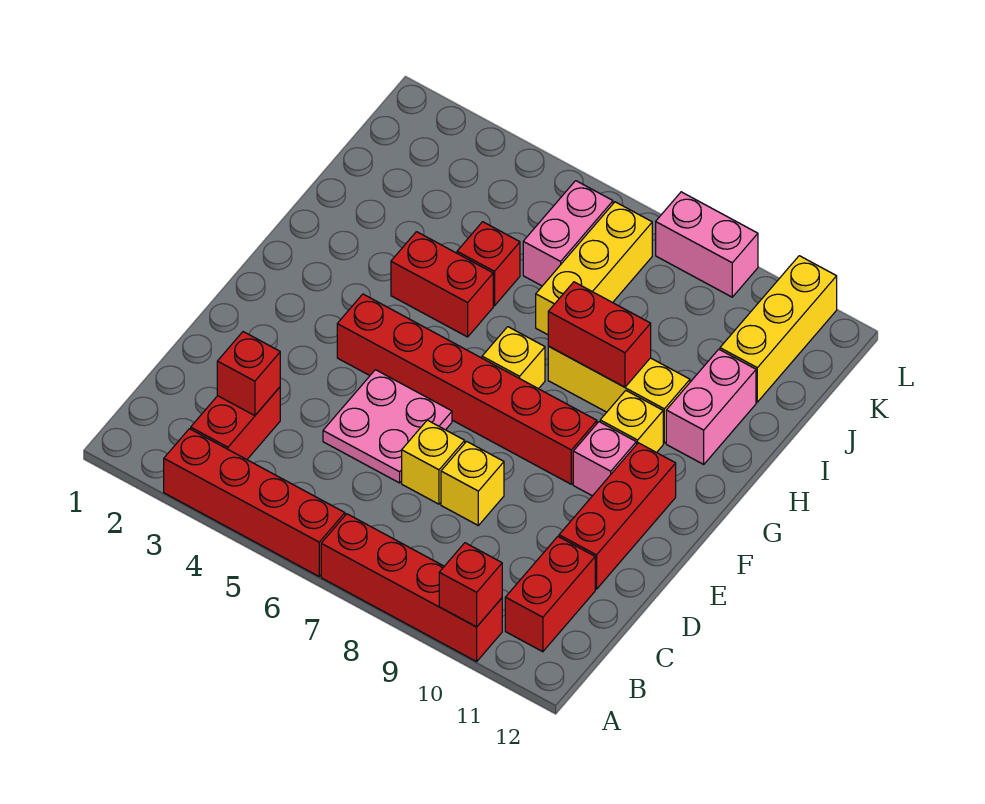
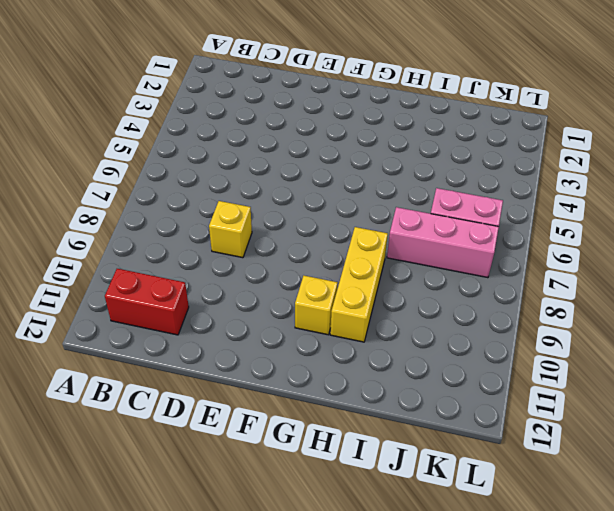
pink 1x3 brick [387,207,499,278] -> yellow 1x3 brick [536,202,652,335]
none -> red 1x4 brick [164,429,345,576]
none -> red 1x4 brick [321,514,502,662]
none -> red 1x2 brick [191,387,280,459]

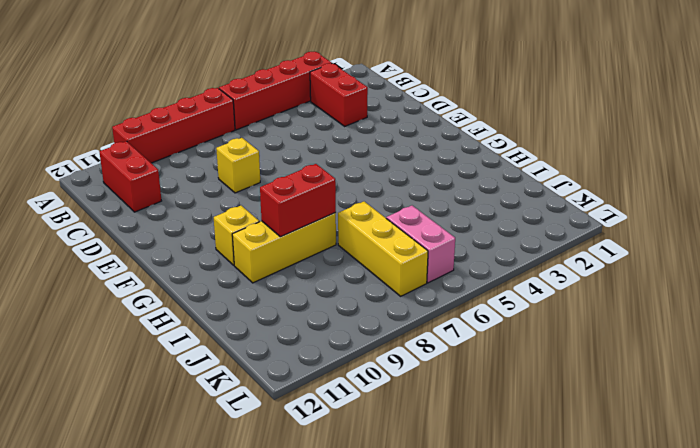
none -> pink 2x2 plate [323,370,452,483]
none -> yellow 1x1 brick [402,420,465,504]
none -> red 1x3 brick [559,443,676,589]

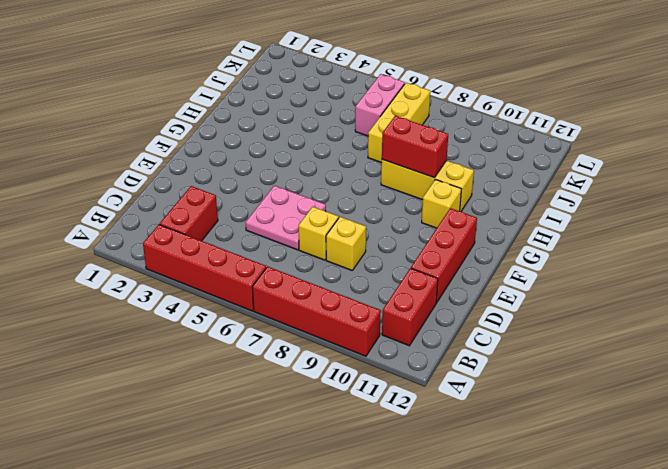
none -> red 1x6 brick [337,294,597,484]
none -> pink 1x1 brick [573,422,636,496]
none -> yellow 1x1 brick [482,327,545,389]

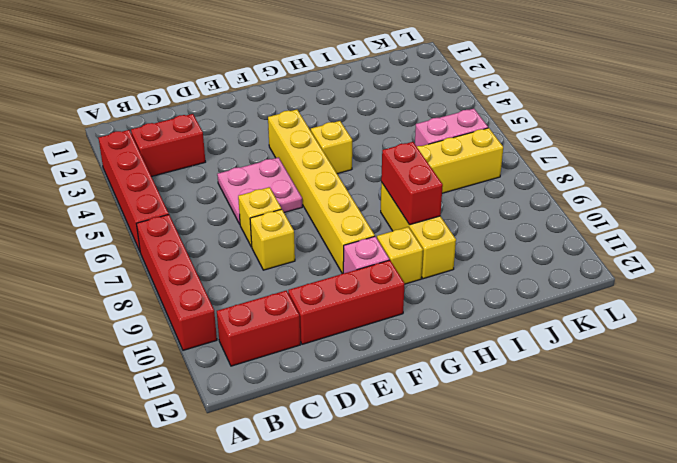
yellow 1x6 brick [268,110,375,273] -> red 1x6 brick [337,294,597,484]
yellow 1x1 brick [311,121,352,174] -> yellow 1x1 brick moved to [482,327,545,389]
none -> red 1x2 brick [391,232,493,337]
none -> pink 1x2 brick [666,349,756,464]
none -> red 1x1 brick [457,222,520,306]

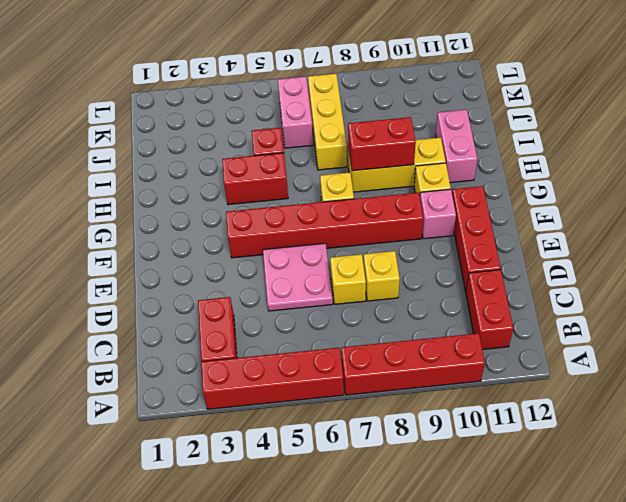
none -> yellow 1x3 brick [720,256,837,402]
none -> pink 1x2 brick [656,192,758,297]
none -> red 1x1 brick [439,543,502,627]

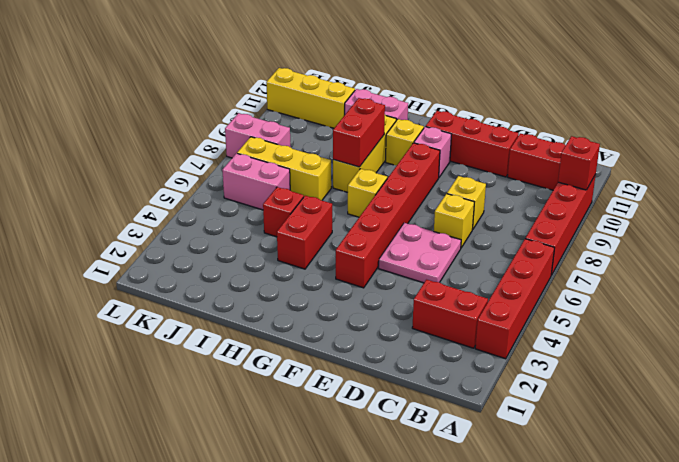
pink 1x2 brick [225,113,291,158] -> pink 1x2 brick turned to [656,192,758,297]
none -> red 1x1 brick [217,332,280,416]

